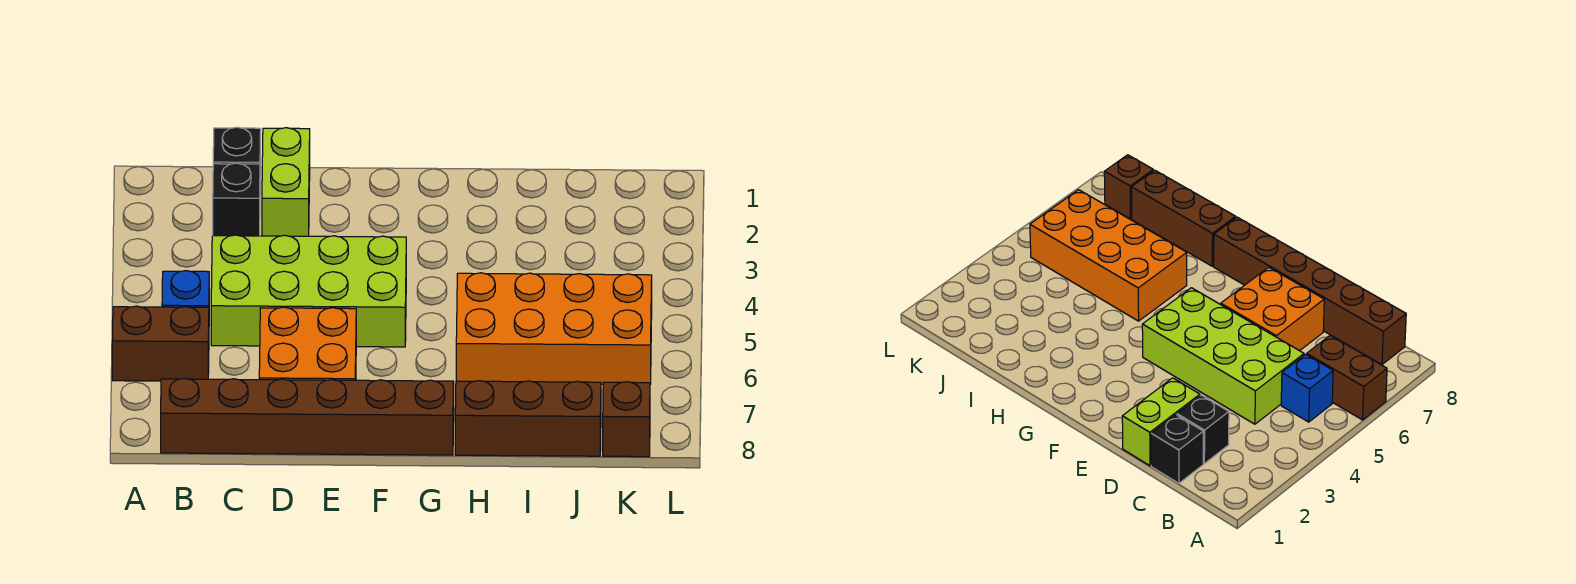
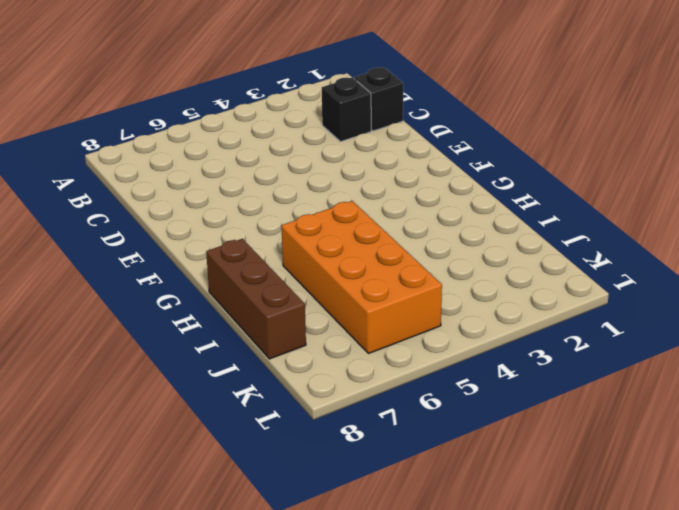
none -> brown 1x2 brick [112,306,209,381]
none -> blue 1x1 brick [162,271,209,307]

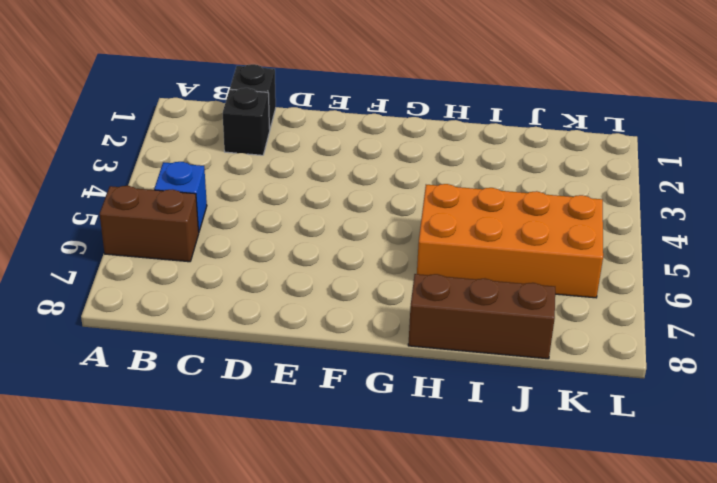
none -> brown 1x6 brick [161,378,454,455]
none -> lime 2x4 brick [211,235,406,347]

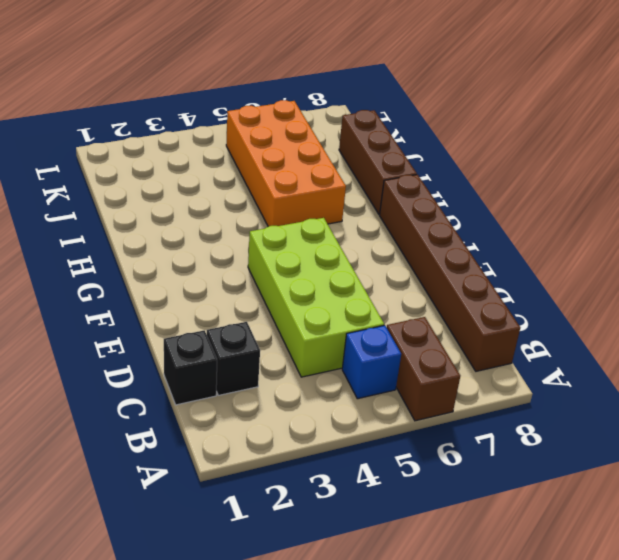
none -> lime 1x2 brick [262,128,310,236]
none -> orange 2x2 brick [259,307,356,380]

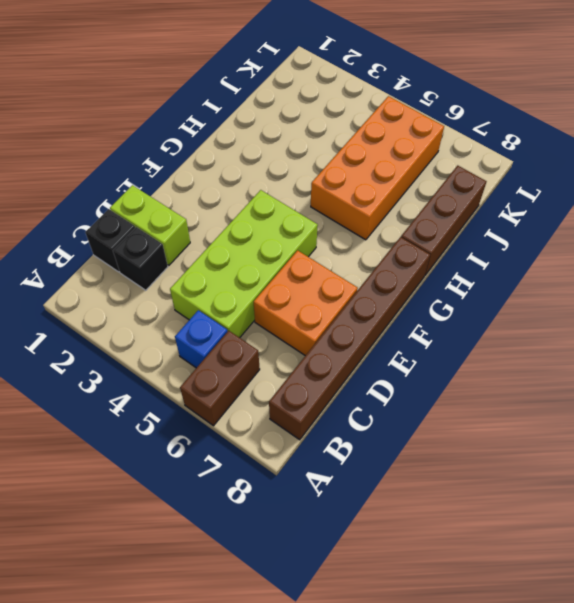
none -> brown 1x1 brick [603,382,650,457]

